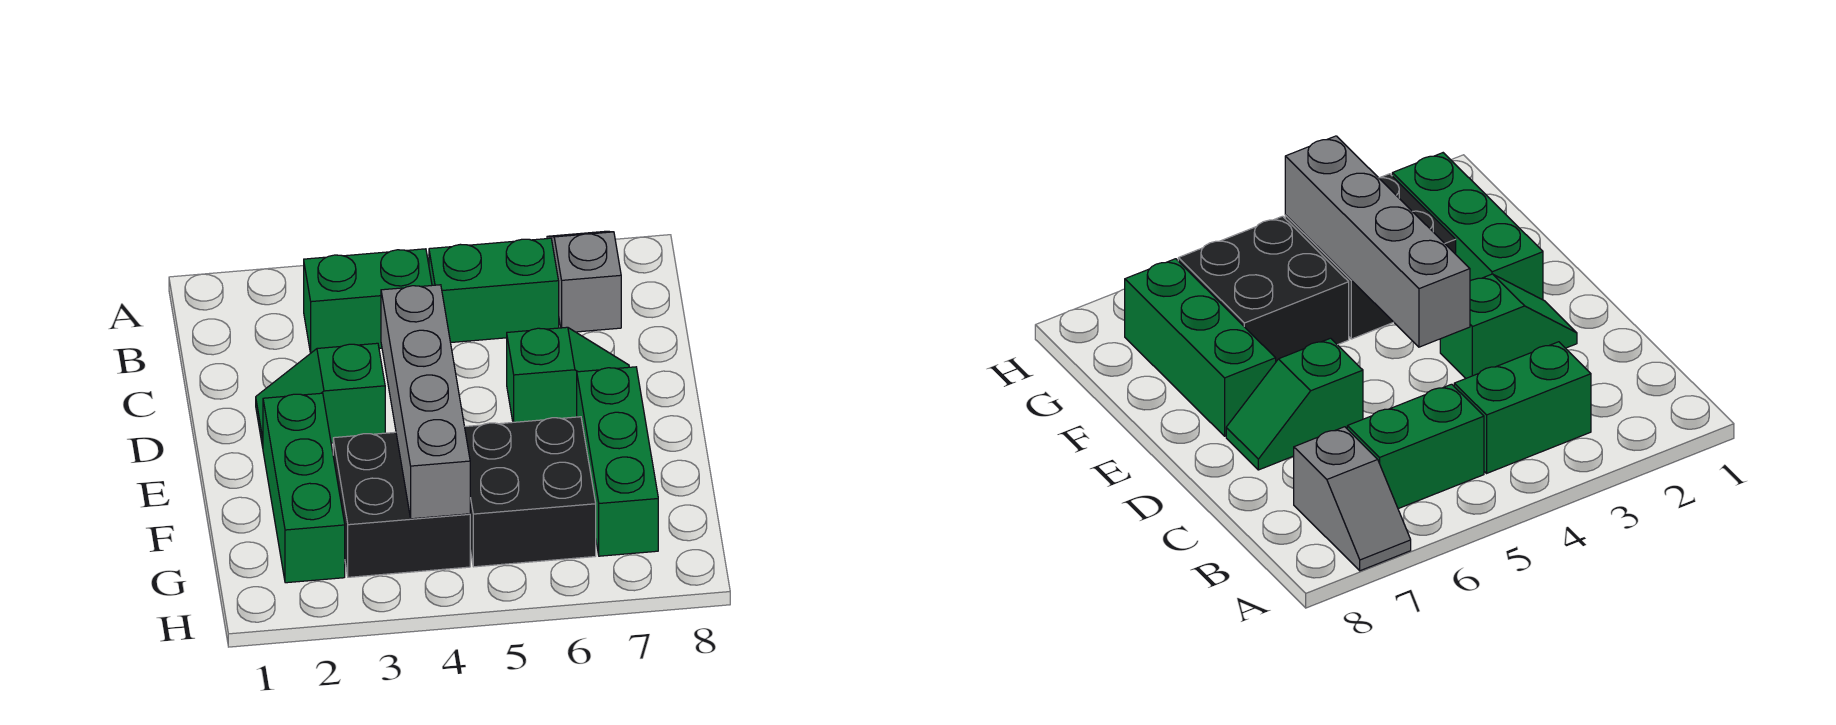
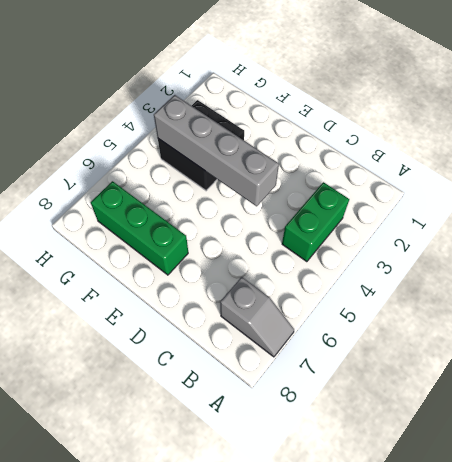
none -> green 1x2 brick [429,238,559,343]
none -> green 1x2 slope [256,343,385,447]

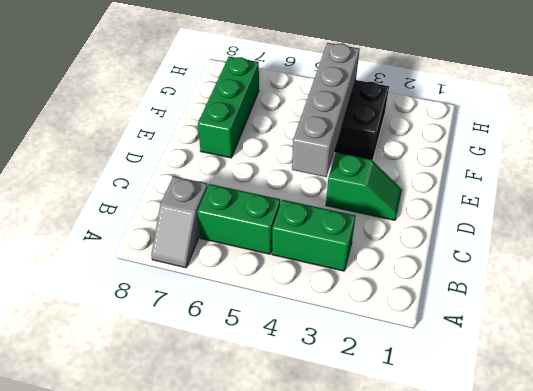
none -> green 1x2 slope [507,327,629,422]
none -> green 1x3 brick [263,393,345,583]

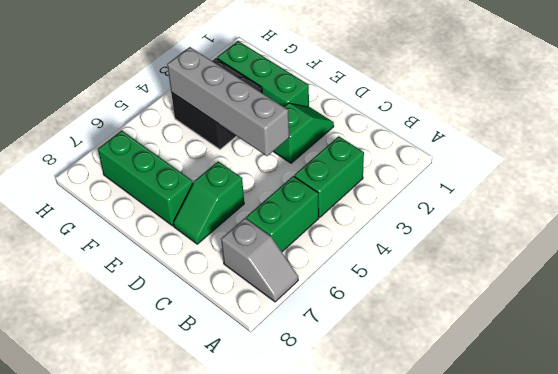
none -> black 2x2 brick [465,417,596,567]

